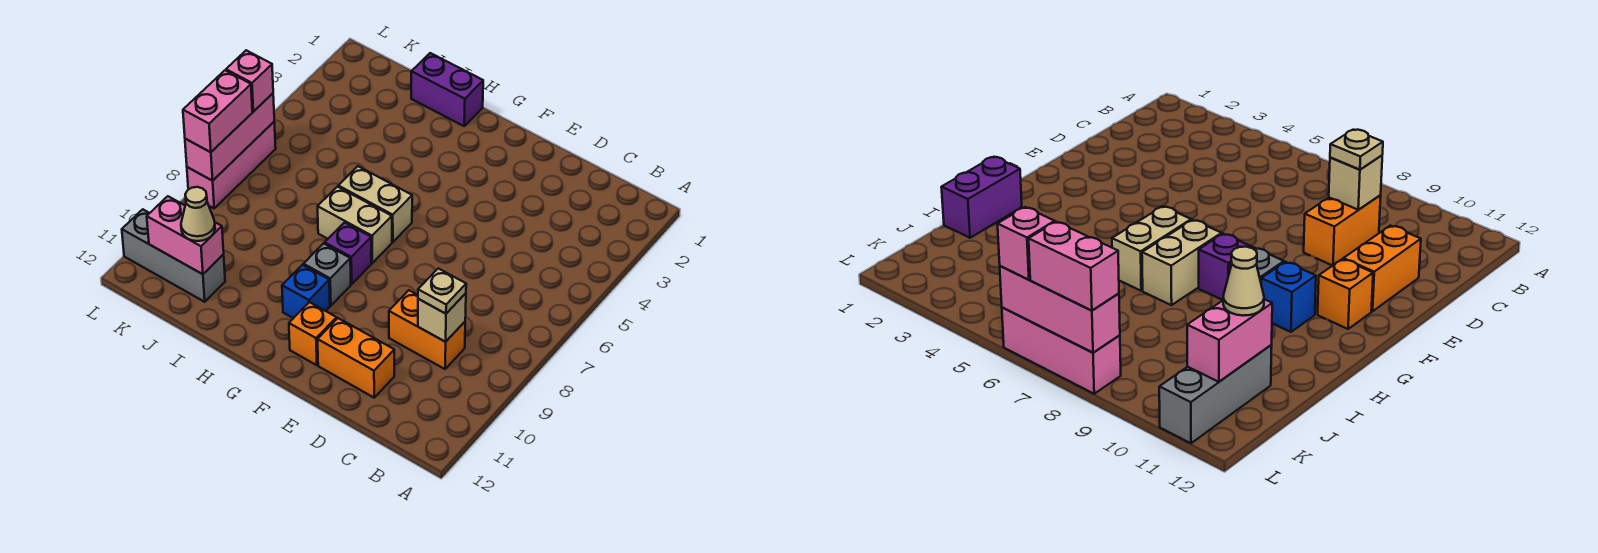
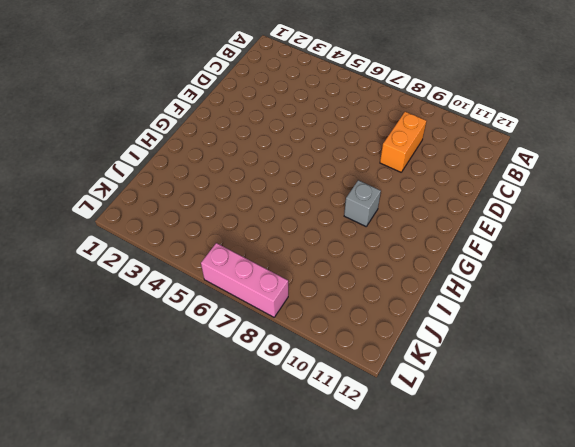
none -> orange 1x2 brick [318,318,394,398]
none -> orange 1x1 brick [289,302,337,365]
none -> tan 1x2 brick [338,166,412,242]

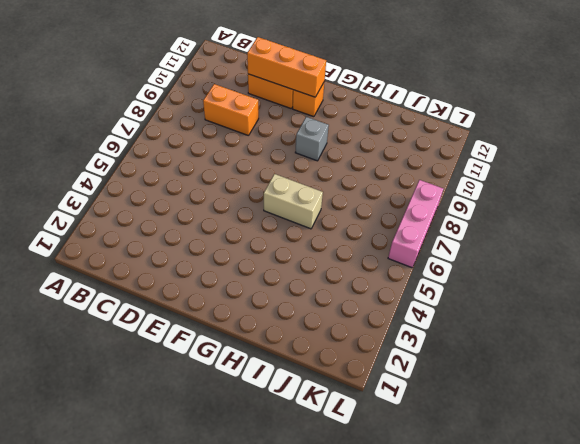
orange 1x3 brick [247,37,326,97] -> none
none -> tan 1x2 brick [318,187,392,263]
none -> purple 1x1 brick [325,222,371,284]
none -> blue 1x1 brick [282,265,330,318]

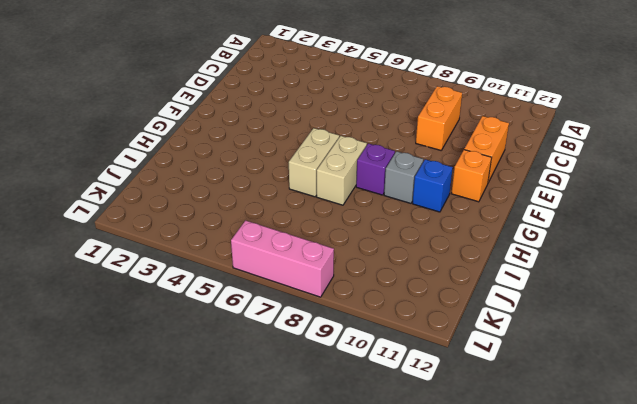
none -> purple 1x2 brick [411,53,483,126]
none -> grey 1x3 brick [122,209,225,302]
none -> tan 1x1 brick [418,293,466,342]

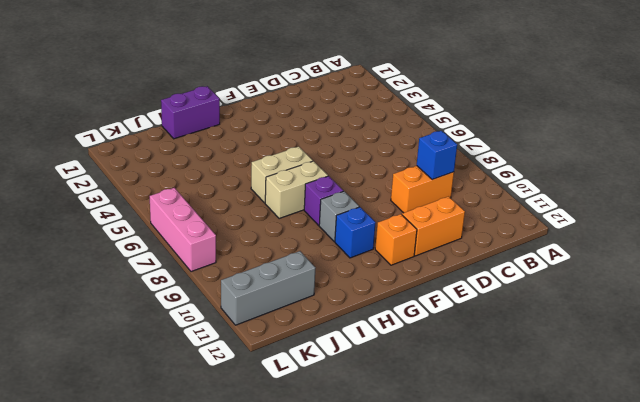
blue 1x1 brick [417,131,457,180] -> tan 1x1 brick [418,293,466,342]
none -> pink 1x2 brick [147,196,224,274]
none -> pink 1x3 brick [185,93,274,181]
none -> tan 1x1 plate [418,268,466,314]

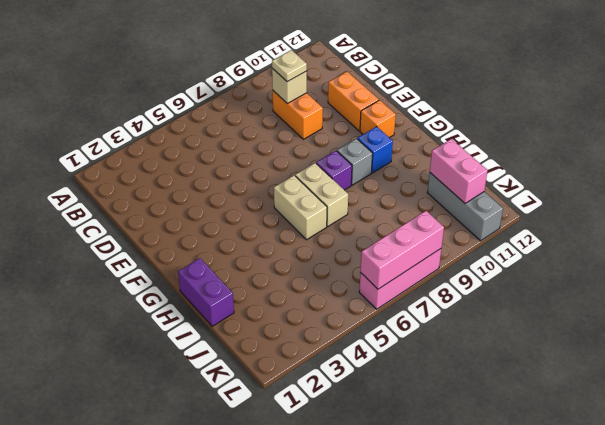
none -> tan 1x1 cone [181,187,215,241]
none -> pink 1x1 brick [226,50,273,112]
none -> pink 1x2 brick [183,70,252,152]

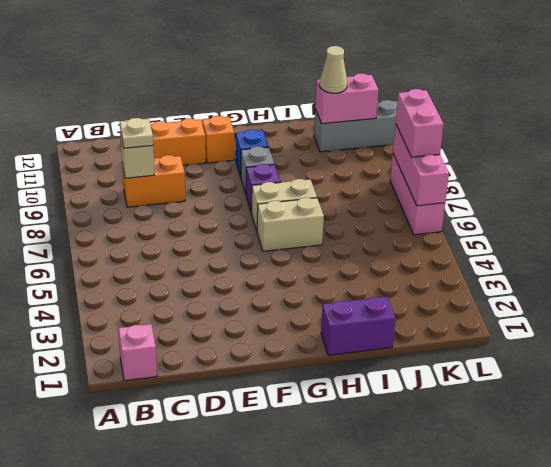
pink 1x1 brick [118,324,157,381] -> pink 1x1 brick moved to [226,50,273,112]

